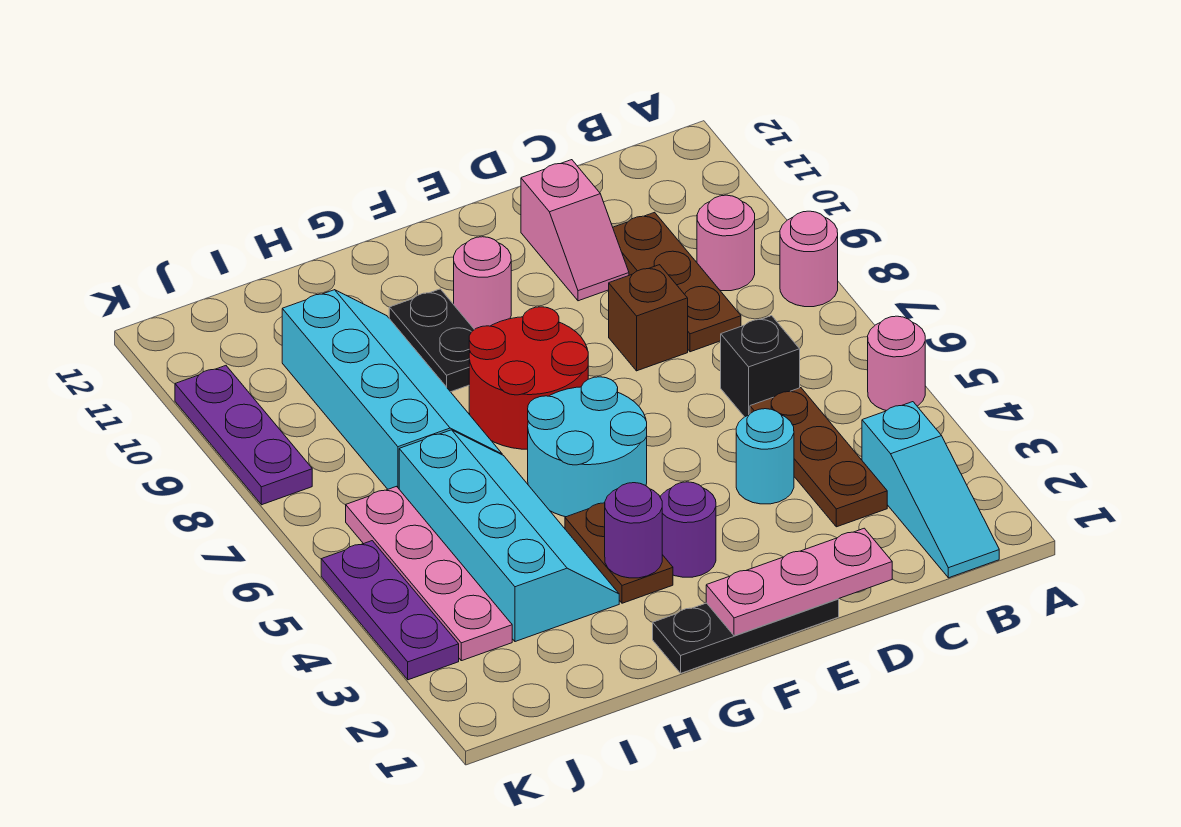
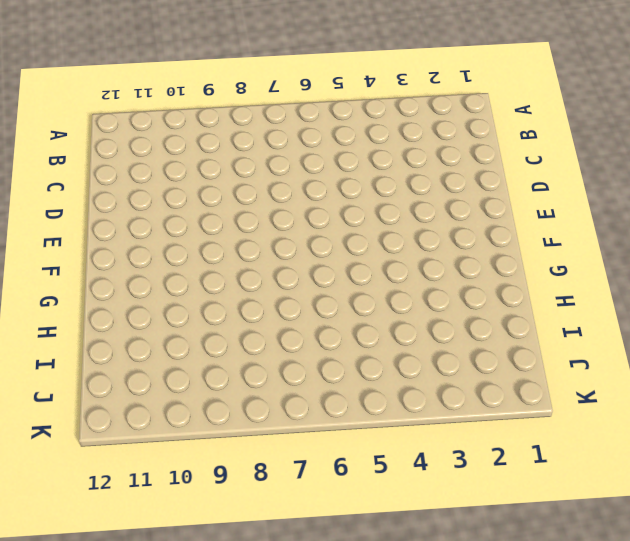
none -> pink 1x1 round brick [868,316,925,411]
none -> pink 1x1 round brick [780,211,838,307]
none -> cyan 1x3 slope [862,402,999,578]

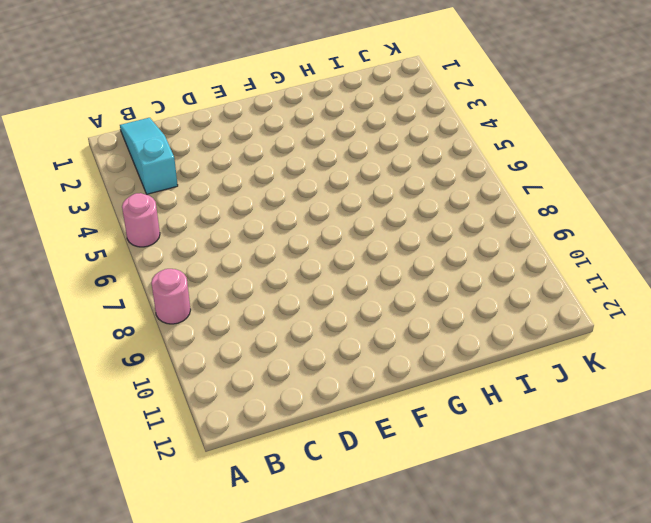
none -> pink 1x1 round brick [697,195,755,291]
none -> brown 1x3 plate [750,388,887,527]
none -> black 1x1 brick [721,316,800,417]

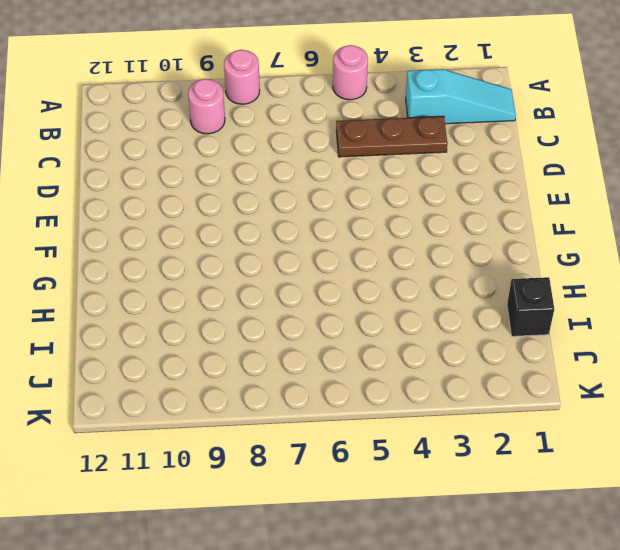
black 1x1 brick [507,277,554,336] -> black 1x1 brick moved to [721,316,800,417]
none -> brown 1x3 plate [613,212,741,352]
none -> cyan 1x1 round brick [736,409,794,504]
none -> brown 1x1 brick [609,265,688,371]

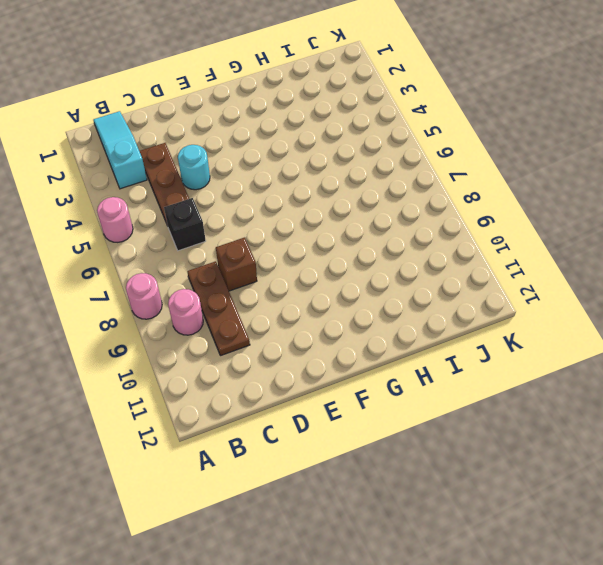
none -> pink 1x2 slope [521,160,629,301]
none -> black 1x3 plate [653,599,839,673]
none -> purple 1x1 round brick [660,482,716,577]

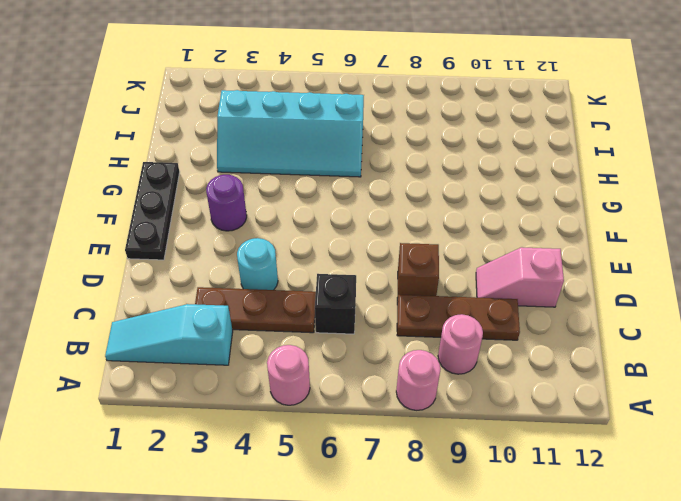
none -> cyan 2x2 round brick [528,377,647,517]
none -> red 2x2 round brick [469,307,588,449]
none -> pink 1x1 round brick [454,237,511,330]

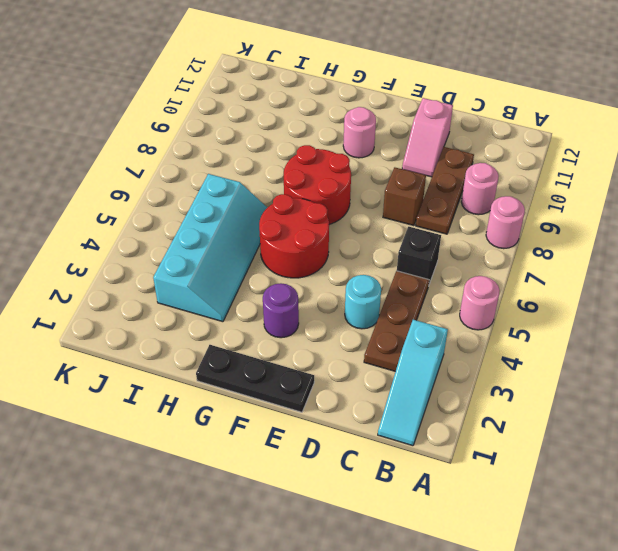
red 2x2 round brick [259,194,329,278] -> cyan 2x2 round brick [528,377,647,517]
none -> brown 1x2 plate [565,503,673,603]
none -> black 1x2 plate [389,289,474,392]
none -> cyan 2x4 slope [282,290,502,489]

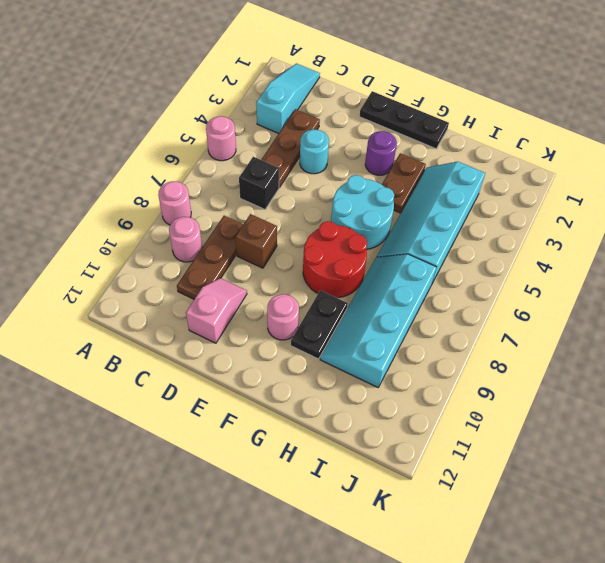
none -> pink 1x4 plate [346,486,512,661]
none -> purple 1x3 plate [321,541,459,680]
none -> purple 1x3 plate [175,366,312,505]

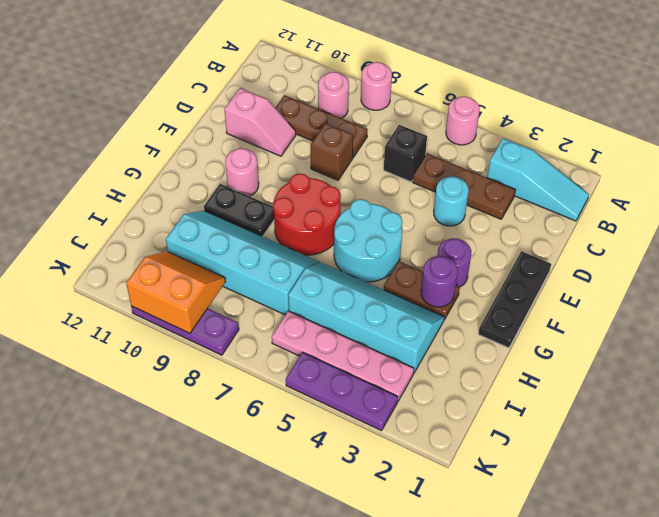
orange 2x2 slope [126,251,226,333] -> none
none -> pink 1x3 plate [706,528,892,636]

